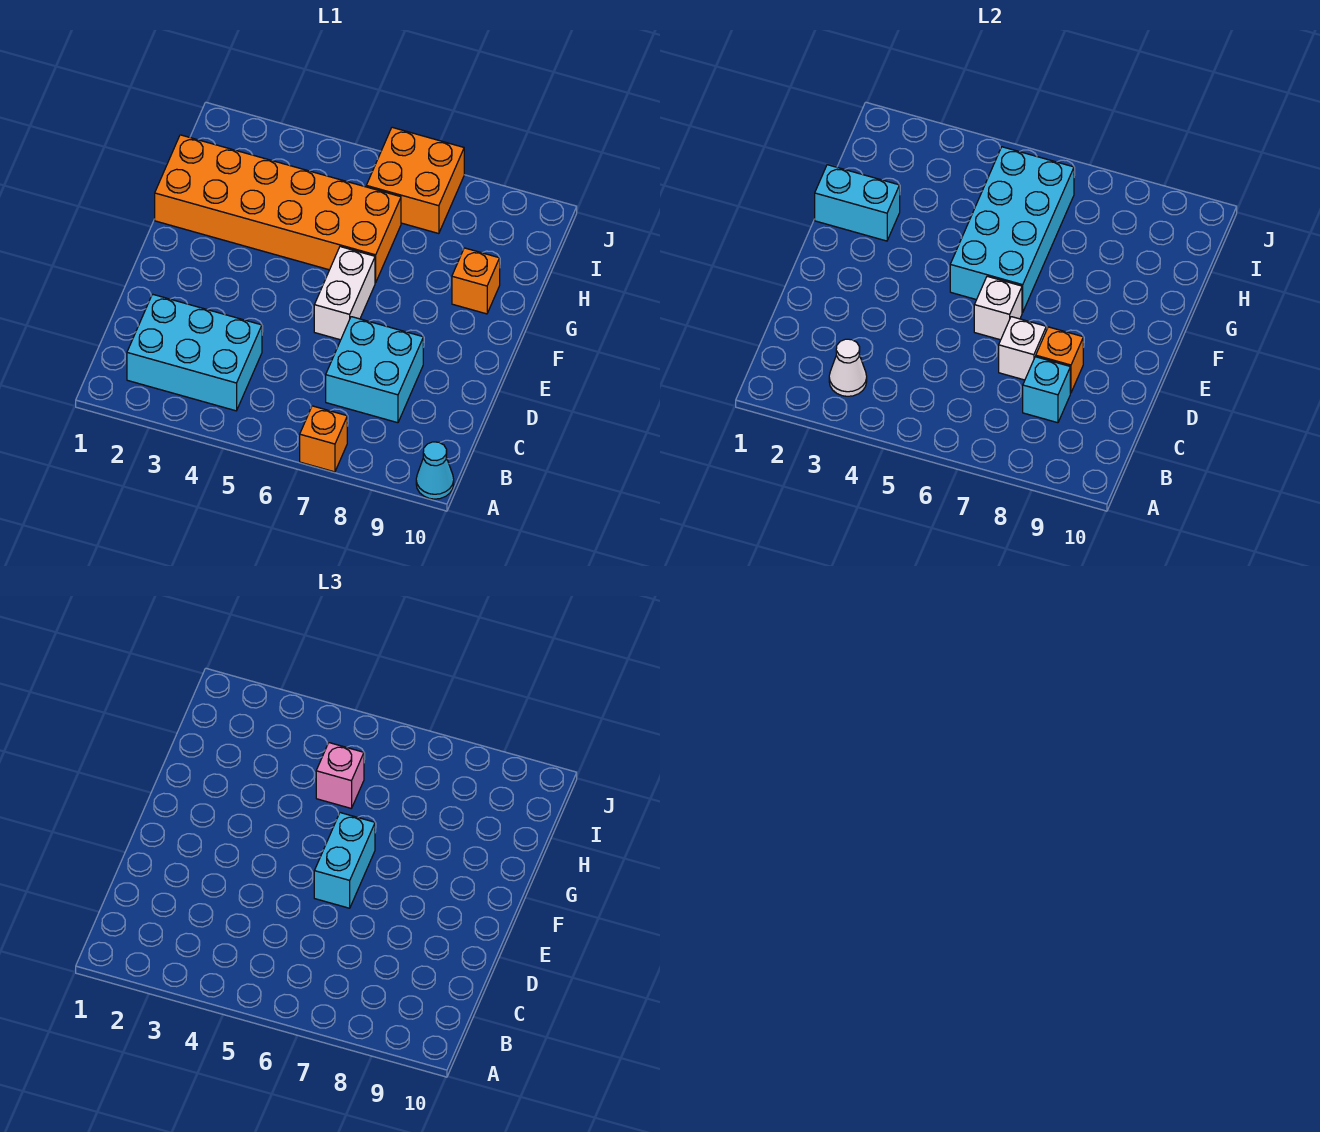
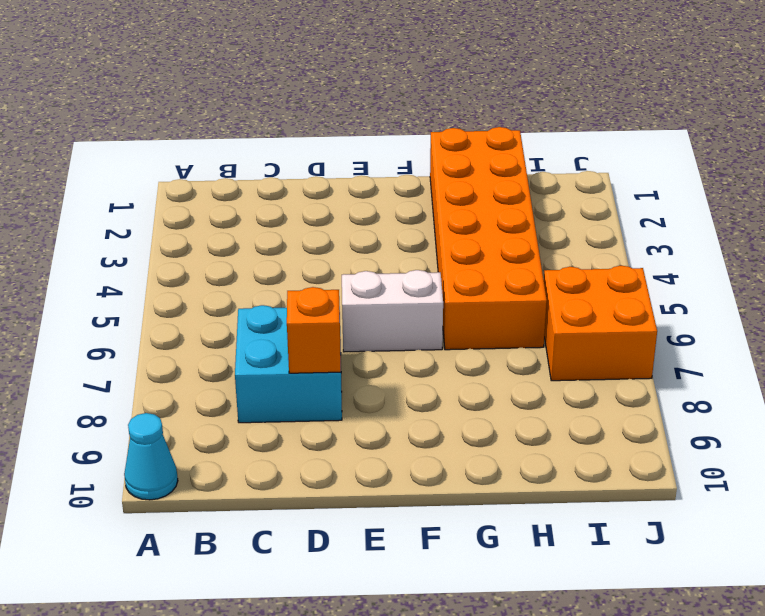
none -> orange 1x1 brick [300,406,347,472]
none -> cyan 2x3 brick [127,294,262,411]
none -> orange 1x1 brick [452,248,500,314]

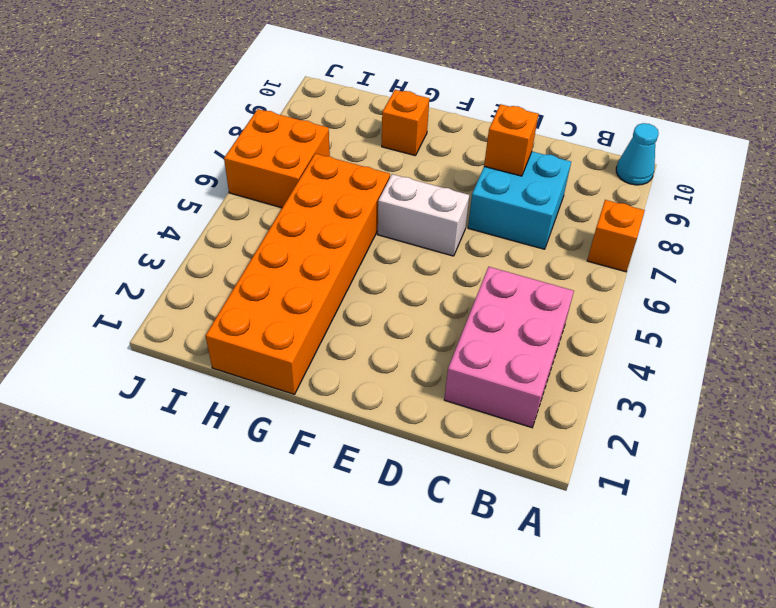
pink 2x3 brick [444,267,574,428] -> cyan 2x3 brick [127,294,262,411]
none -> white 1x1 cone [829,339,867,396]
none -> cyan 1x1 brick [1023,357,1070,423]
none -> white 1x1 brick [999,317,1046,380]

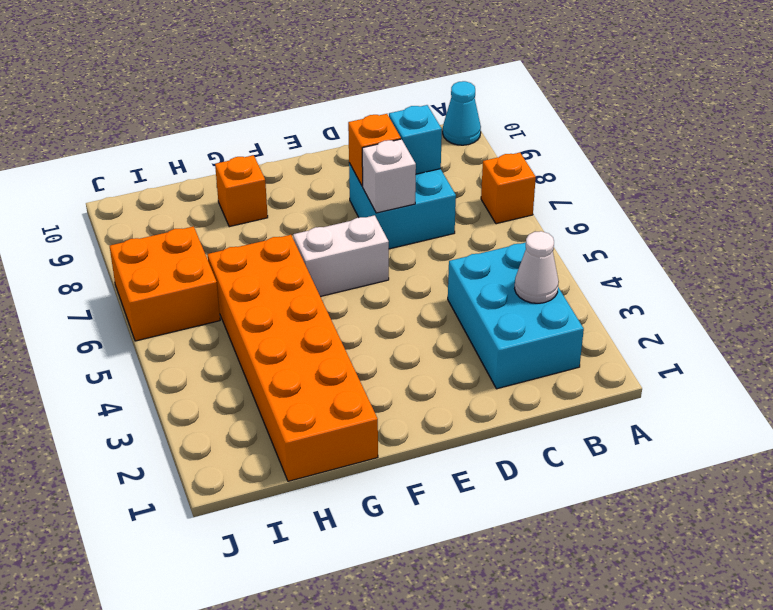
none -> white 1x1 brick [974,276,1022,340]
none -> cyan 2x4 brick [950,147,1074,312]
none -> cyan 1x2 brick [815,165,900,241]

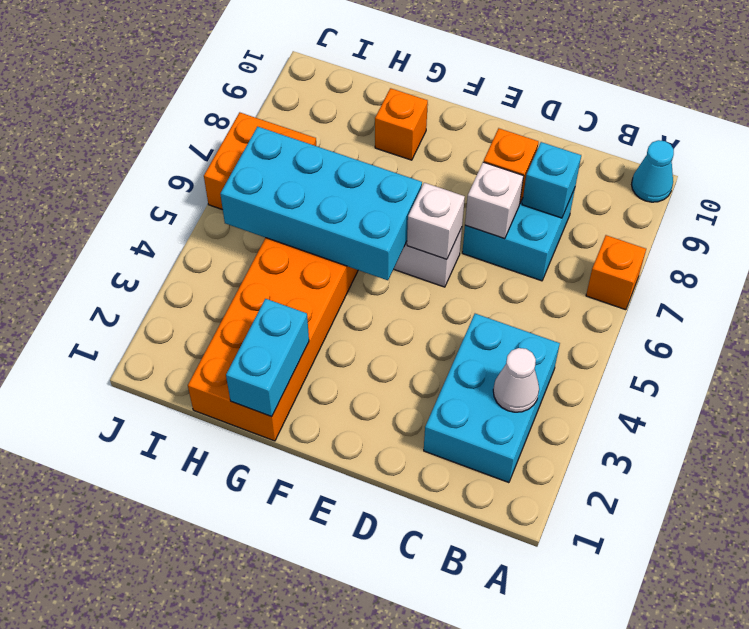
none -> cyan 1x2 brick [314,813,375,908]
none -> pink 1x1 brick [316,743,364,808]

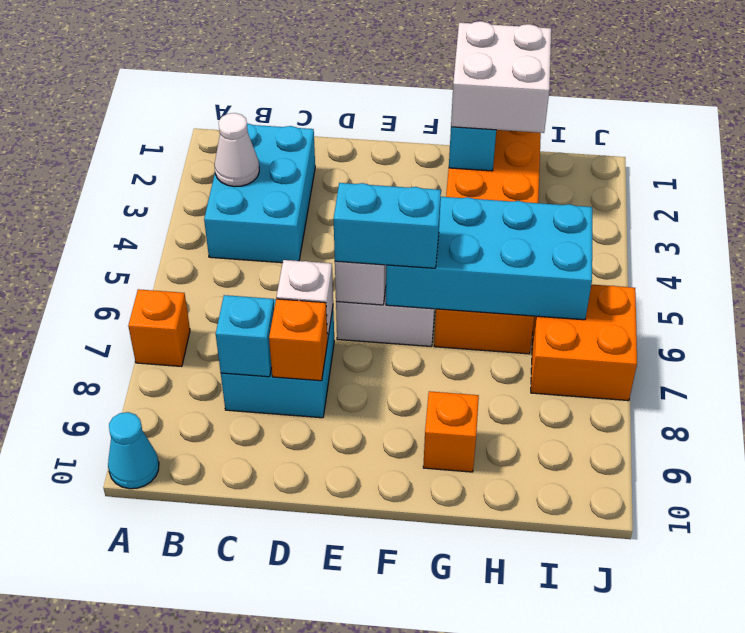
white 2x2 brick [451,21,551,133] -> none
none -> pink 1x1 brick [316,743,364,808]

